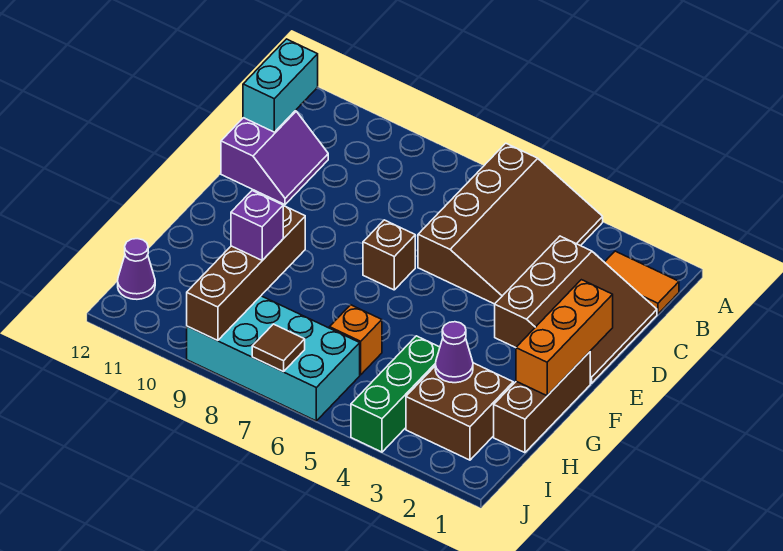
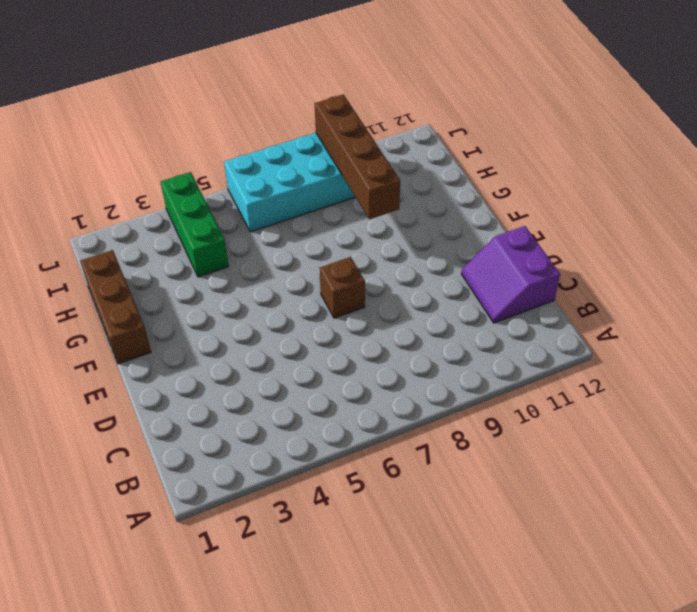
none -> brown 3x4 slope [418,143,603,304]
none -> orange 1x2 tile [605,251,679,314]
none -> brown 3x3 slope [495,236,657,383]

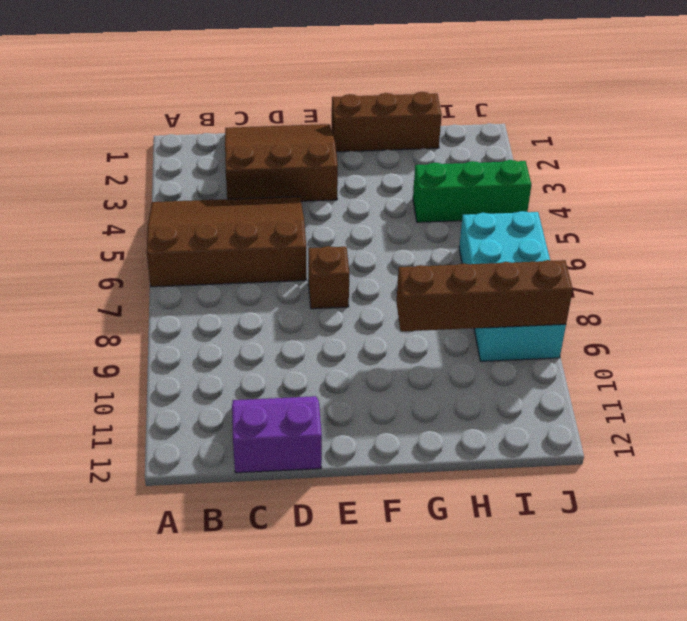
none -> orange 1x2 tile [605,251,679,314]
none -> brown 2x2 brick [406,363,513,460]
none -> orange 1x1 brick [329,305,382,375]

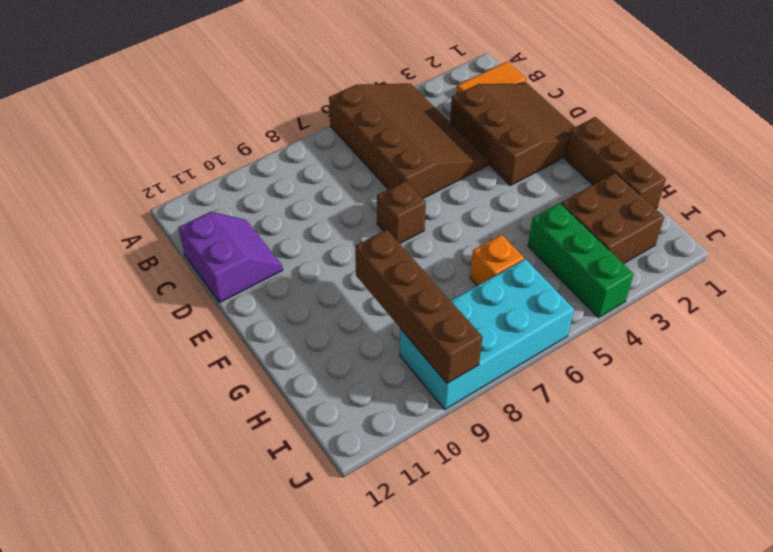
none -> purple 1x1 cone [118,239,155,299]
none -> cyan 1x2 brick [243,39,318,132]
none -> orange 1x3 brick [516,280,613,396]

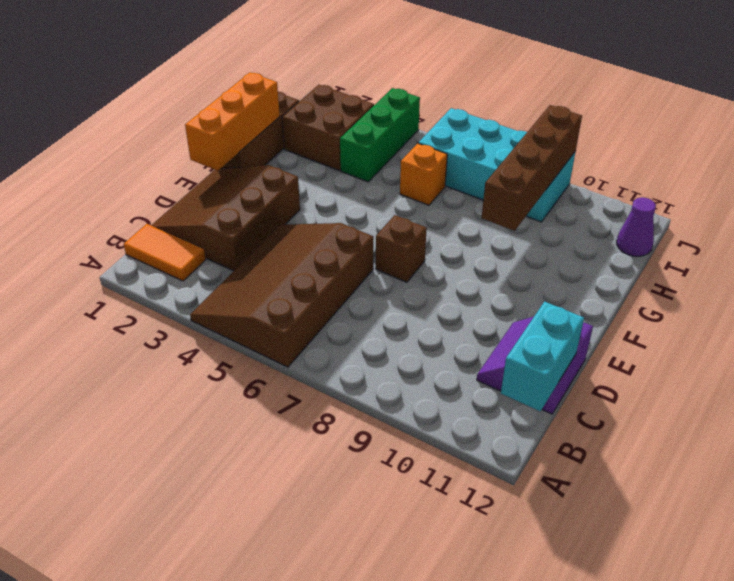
none -> purple 1x1 cone [435,322,473,383]
none -> brown 1x1 tile [252,324,305,372]
none -> purple 1x1 brick [231,191,283,260]

